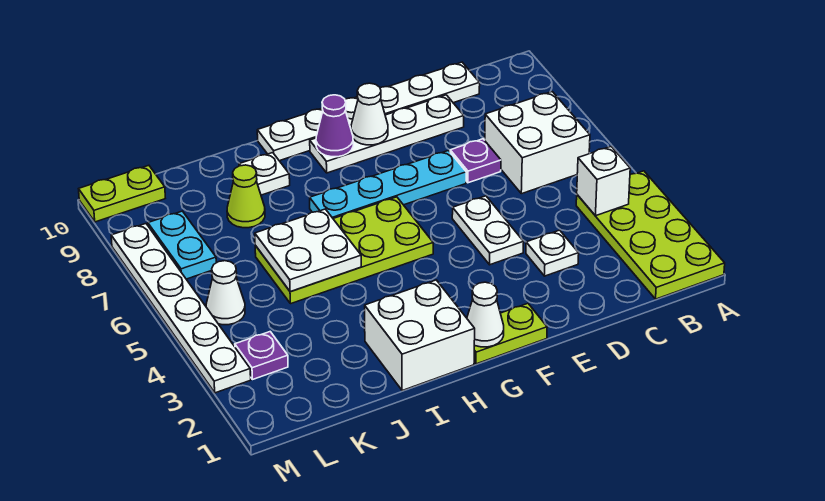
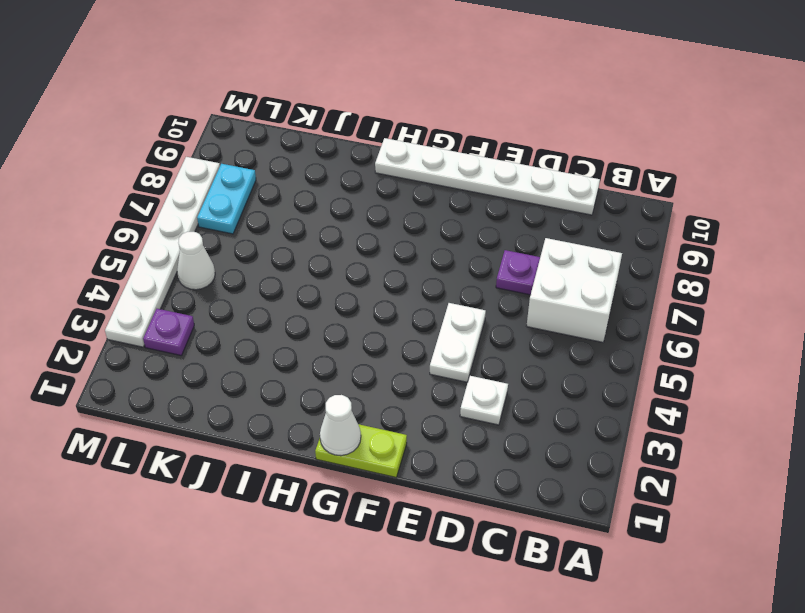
none -> lime 2x4 plate [576,171,725,299]
none -> white 1x4 plate [310,95,464,173]
none -> cyan 1x4 plate [310,151,466,218]

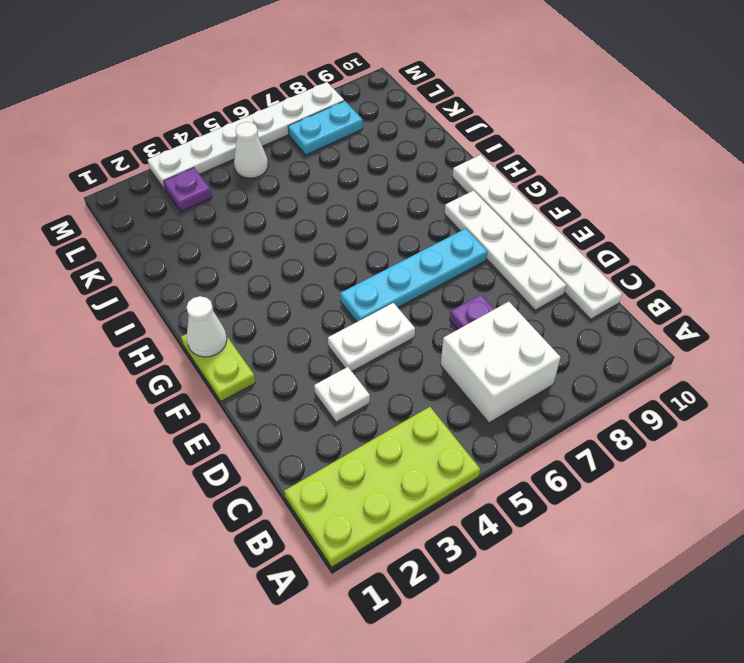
cyan 1x4 plate [340,229,487,322] -> cyan 1x4 plate turned to [310,151,466,218]
none -> lime 2x4 plate [255,197,433,304]
none -> white 2x2 brick [365,280,475,391]
none -> white 1x1 plate [239,153,290,195]

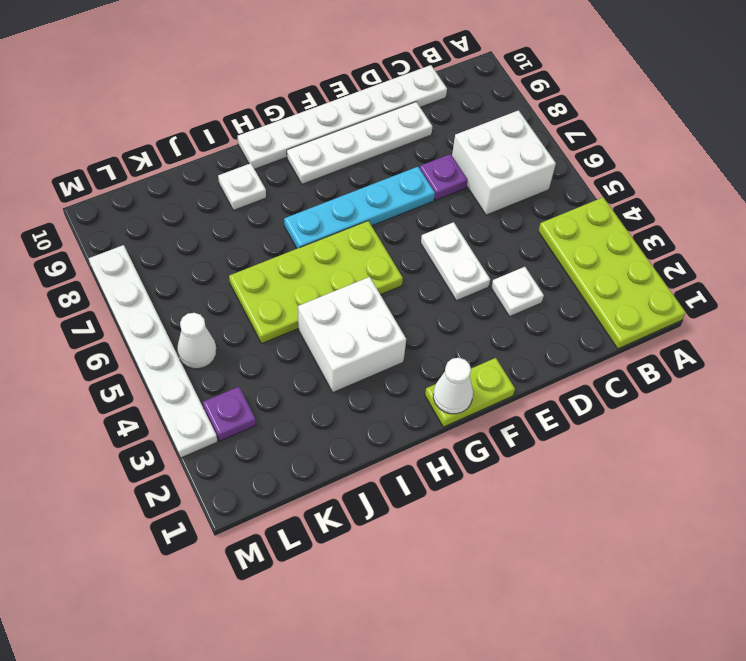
white 2x2 brick [298,277,406,392] -> white 2x2 brick moved to [365,280,475,391]
none -> lime 1x1 cone [227,165,265,228]
none -> cyan 1x2 plate [148,211,216,279]
none -> lime 1x2 plate [79,165,165,222]

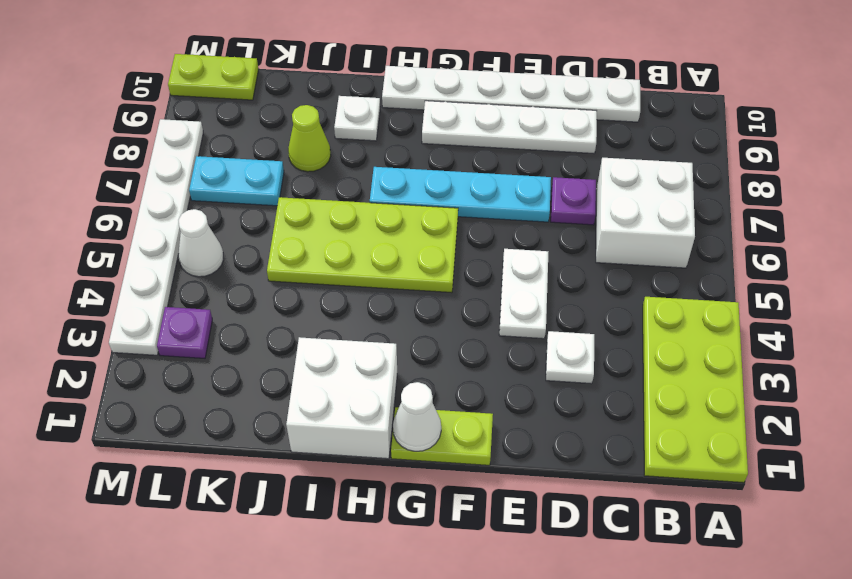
cyan 1x2 plate [189,156,284,206] -> cyan 1x2 plate turned to [148,211,216,279]
none -> white 1x1 brick [577,147,630,216]
none -> white 1x1 cone [351,83,388,145]
none -> purple 1x1 cone [316,95,353,157]

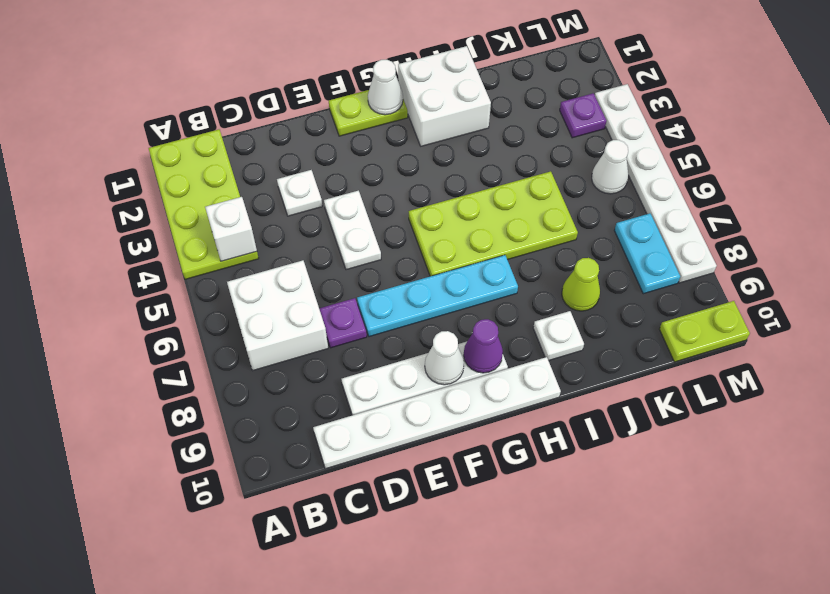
none -> white 2x2 plate [255,209,361,292]

